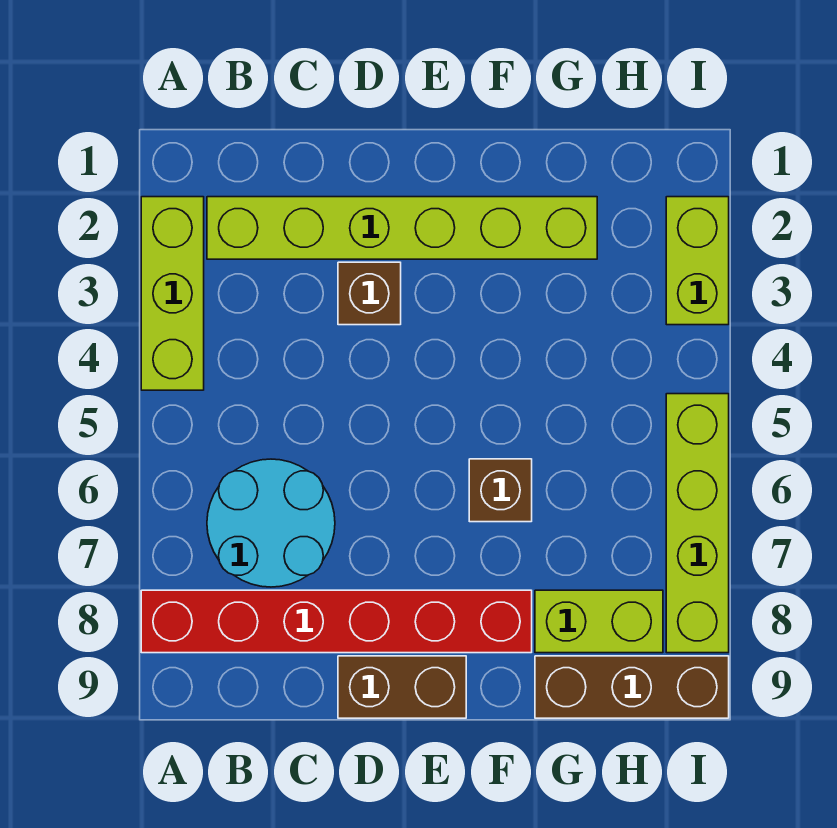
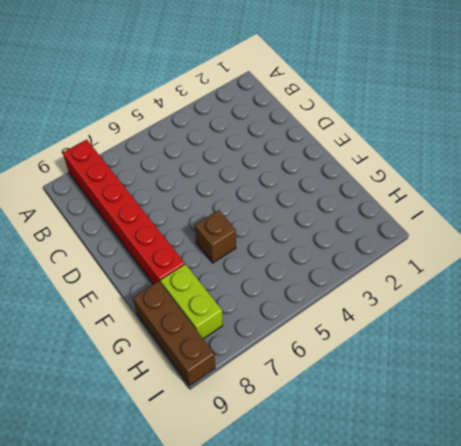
none -> lime 1x3 brick [141,197,204,390]
none -> lime 1x6 brick [207,197,597,259]

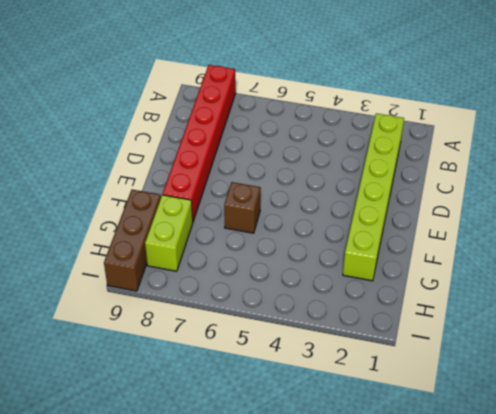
none -> lime 1x3 brick [141,197,204,390]
none -> cyan 2x2 round brick [207,459,335,587]

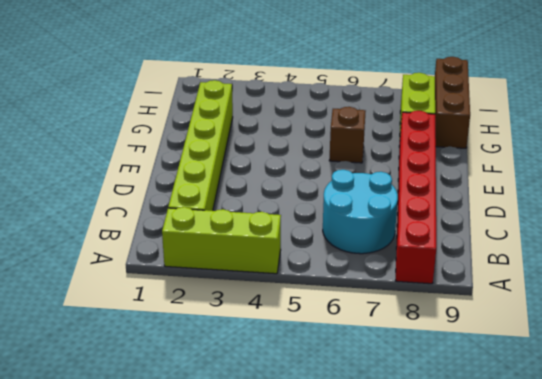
none -> brown 1x1 brick [338,262,401,325]
none -> brown 1x2 brick [338,656,466,718]

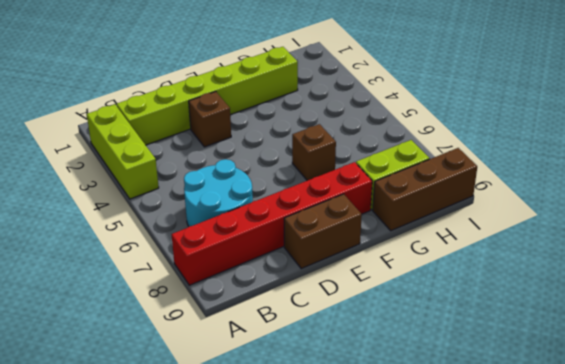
none -> lime 1x2 brick [666,197,729,325]
none -> lime 1x4 brick [666,394,729,653]

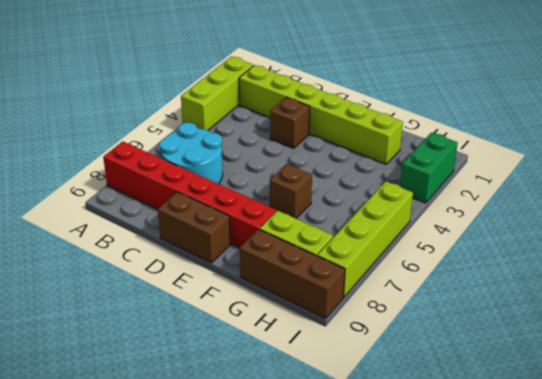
green 1x2 brick [400,133,458,203] -> lime 1x2 brick [666,197,729,325]

